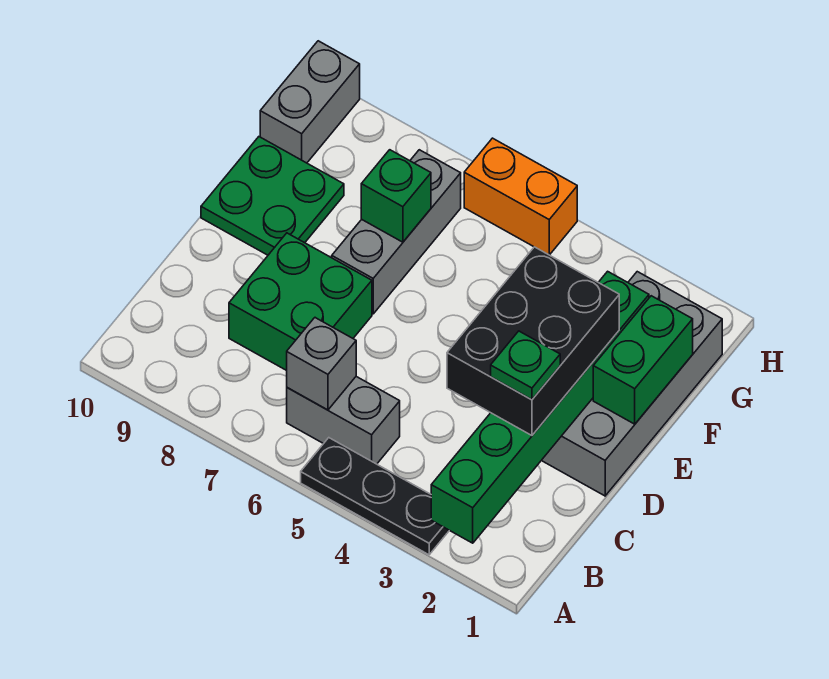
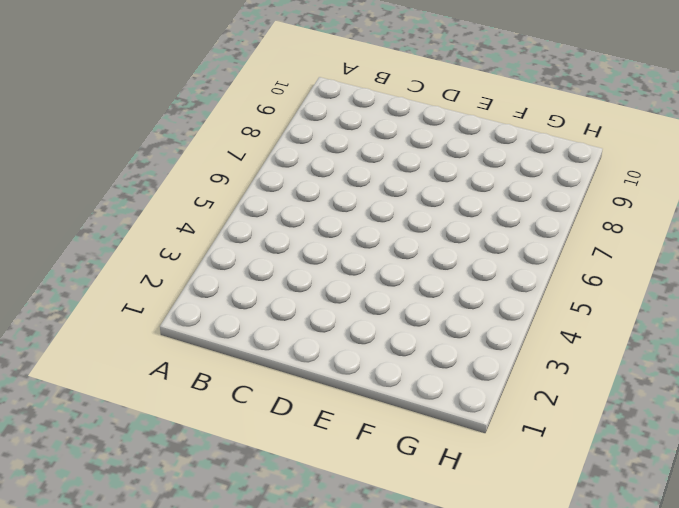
none -> black 1x3 plate [301,438,449,555]
none -> grey 1x2 brick [287,377,400,464]
none -> green 2x2 brick [229,233,372,371]

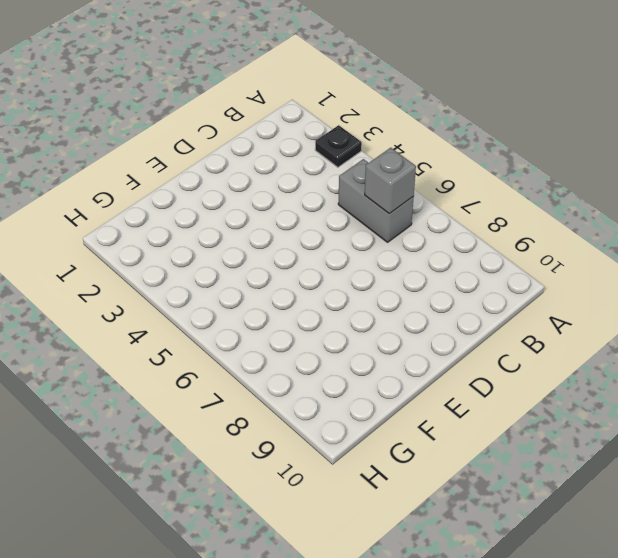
black 1x1 plate [315,125,362,167] -> black 1x3 plate [301,438,449,555]
none -> green 2x2 brick [229,233,372,371]
none -> grey 2x4 brick [541,272,722,496]
none -> grey 1x3 brick [332,150,461,314]

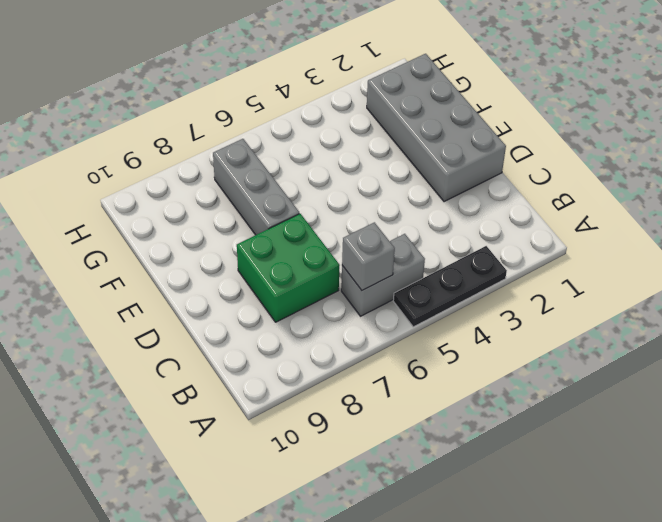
none -> green 2x2 plate [201,137,344,255]
none -> grey 1x2 brick [260,41,360,163]
none -> orange 1x2 brick [464,138,577,255]

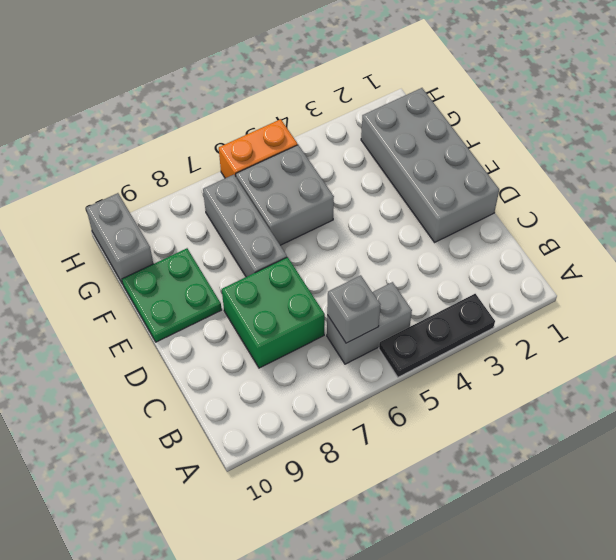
grey 2x2 brick [236,145,334,245] -> none
none -> green 1x6 brick [431,271,649,543]
none -> green 1x2 brick [593,296,693,424]
none -> green 1x1 brick [361,150,431,242]

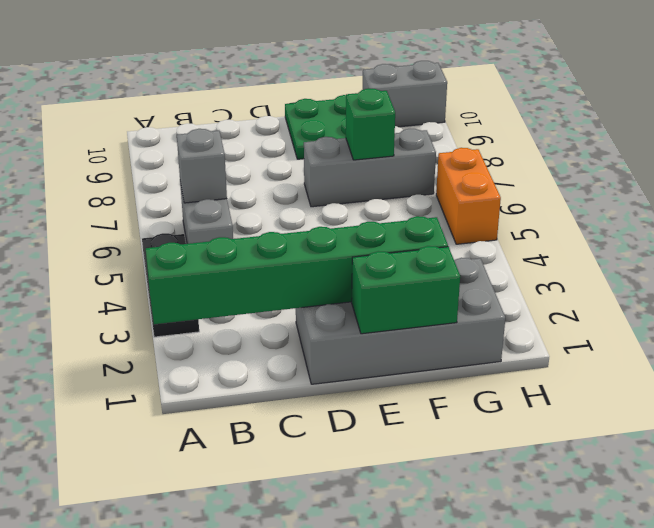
none -> green 2x2 brick [229,233,372,371]
none -> black 2x3 brick [447,247,619,435]
none -> green 1x1 plate [491,331,560,400]

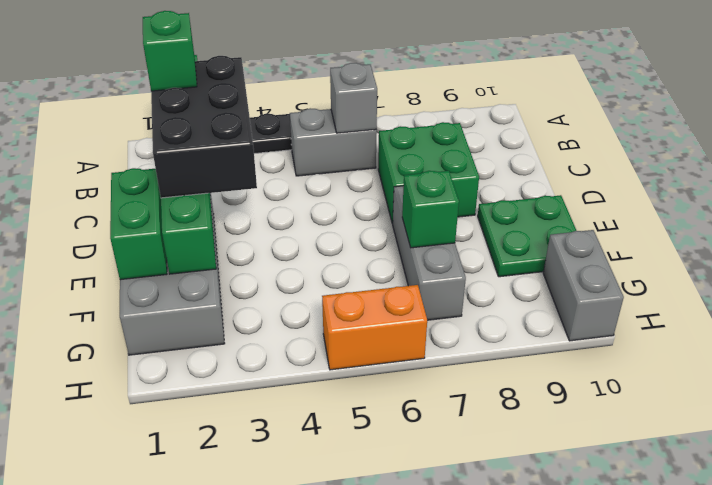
green 1x1 brick [143,11,197,91] -> green 1x1 plate [491,331,560,400]

